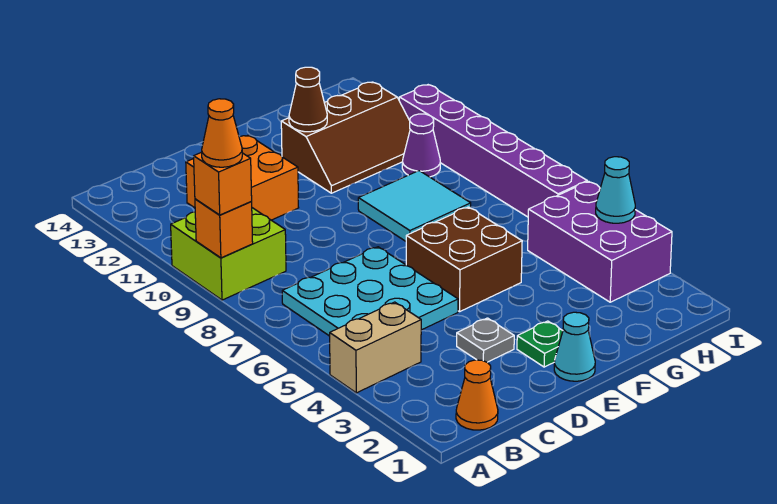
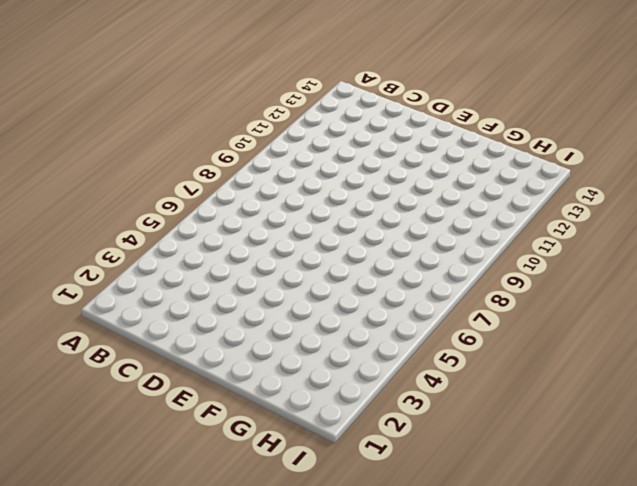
none -> tan 1x2 brick [330,302,421,393]
none -> lime 2x2 brick [171,208,286,300]
none -> orange 1x1 cone [456,360,498,430]

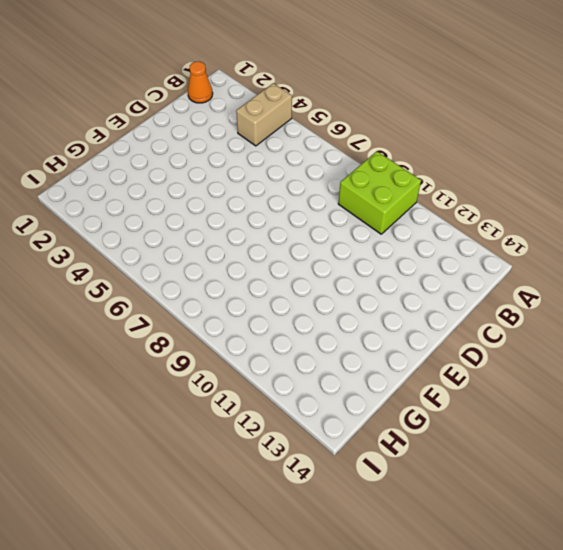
none -> cyan 3x3 plate [282,247,458,336]
none -> orange 2x2 brick [186,135,299,220]
none -> grey 1x1 plate [457,318,514,362]

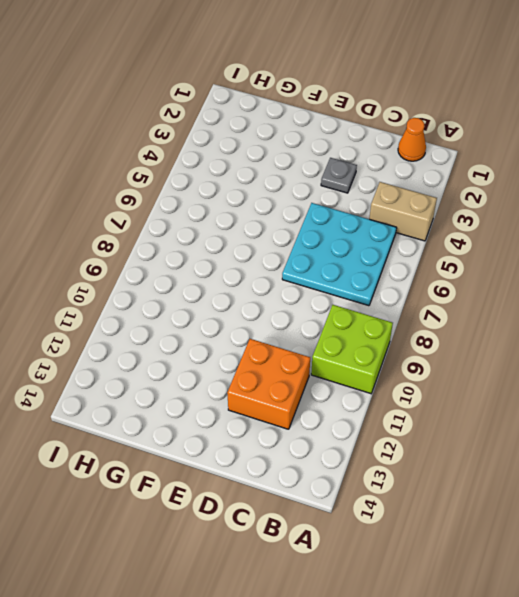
none -> cyan 1x1 cone [554,312,595,381]
none -> green 1x1 plate [517,321,563,367]
none -> brown 2x2 brick [406,207,522,312]

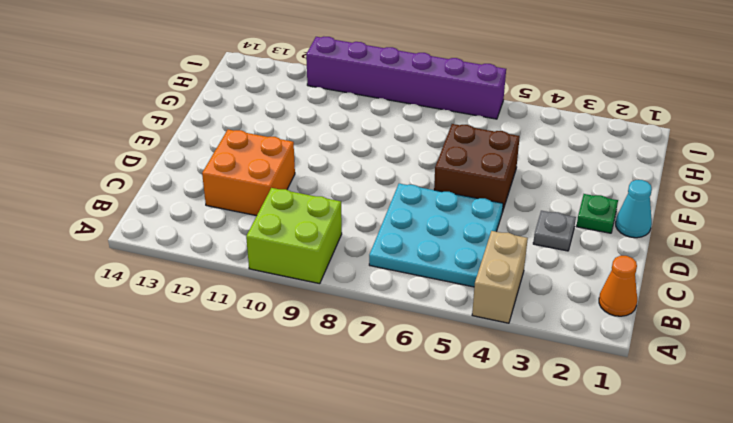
none -> cyan 2x2 tile [358,171,471,241]
none -> brown 2x3 slope [281,82,410,193]
none -> purple 2x3 brick [528,181,672,302]

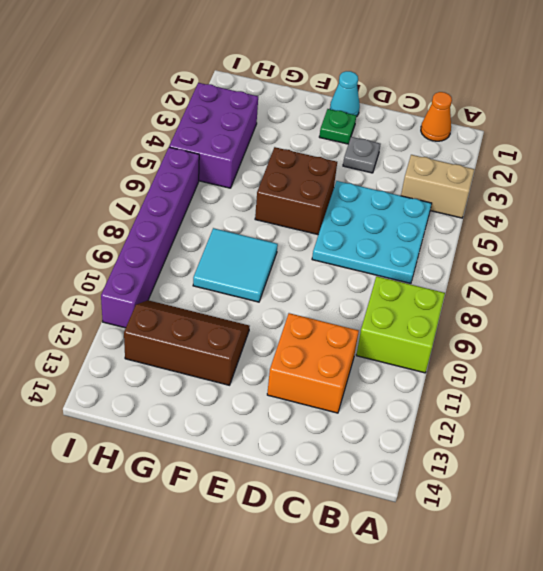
none -> purple 1x1 cone [402,114,440,177]
none -> orange 1x1 brick [195,199,253,258]
none -> brown 1x1 cone [289,67,327,132]

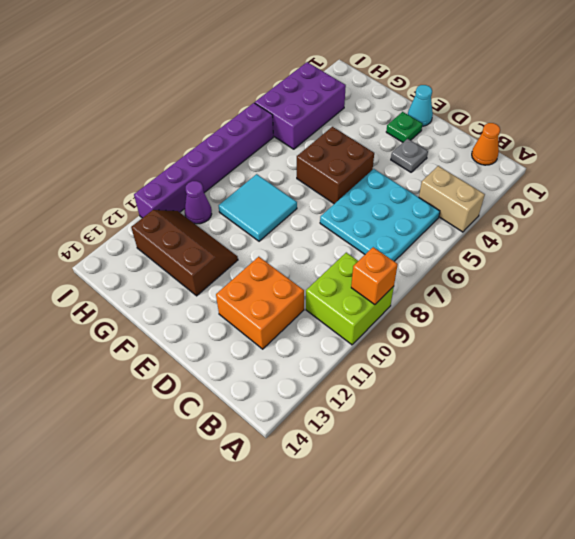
none -> brown 1x1 cone [289,67,327,132]
none -> cyan 1x1 cone [596,157,635,223]
none -> orange 1x1 brick [194,152,252,215]

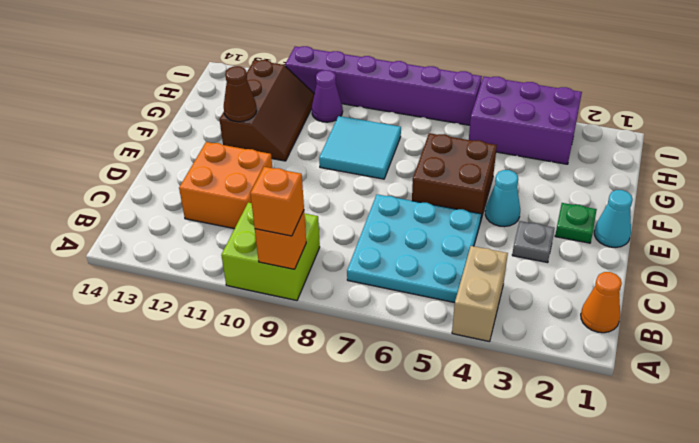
cyan 1x1 cone [485,170,520,227] -> cyan 1x1 cone moved to [596,157,635,223]
none -> orange 1x1 cone [202,99,242,167]

